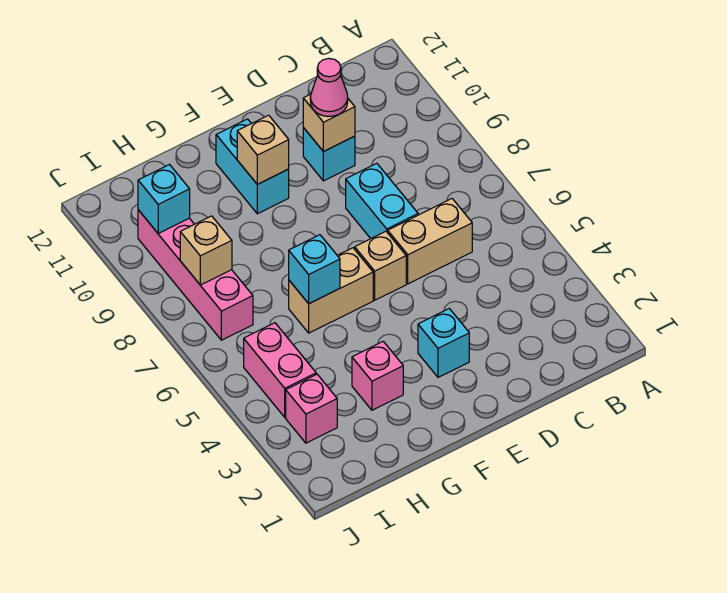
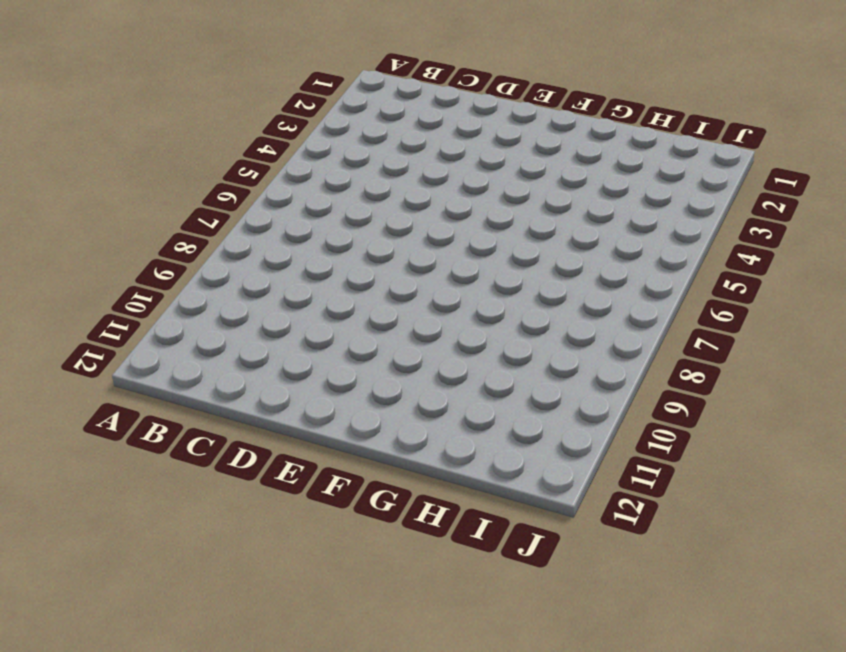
none -> tan 1x2 brick [388,199,472,284]
none -> cyan 1x2 brick [346,163,418,239]
none -> cyan 1x1 brick [303,128,355,181]

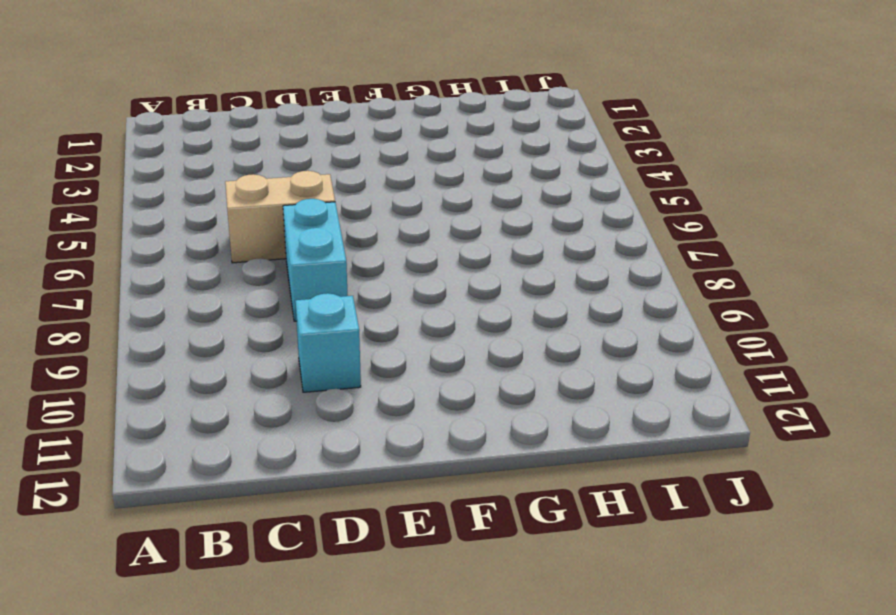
none -> cyan 1x1 brick [418,309,469,377]
none -> tan 1x1 brick [355,231,406,300]
none -> tan 1x2 brick [289,248,373,333]

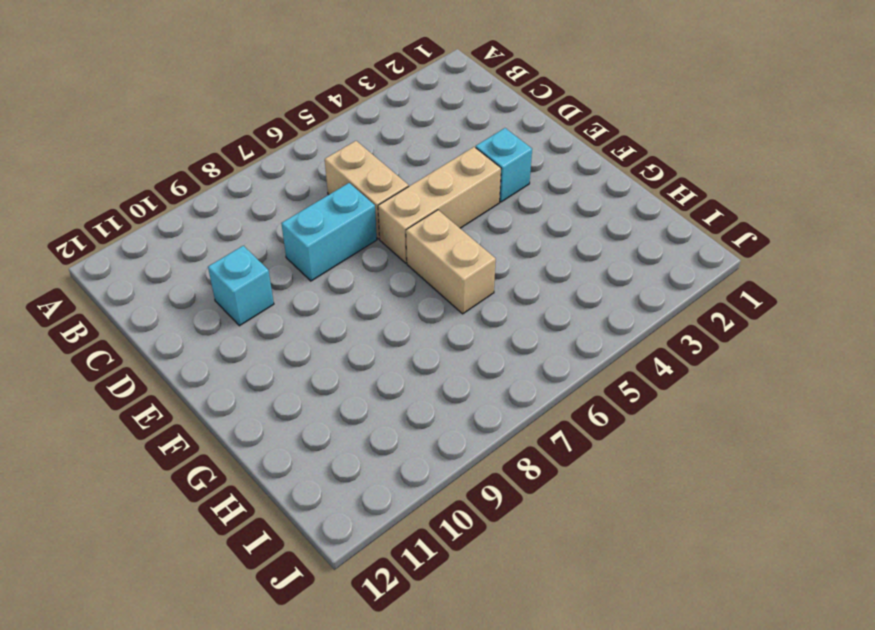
tan 1x3 brick [378,147,501,263] -> tan 1x1 brick [355,231,406,300]
none -> cyan 1x2 brick [216,119,289,214]
none -> pink 1x1 brick [352,341,403,410]
none -> pink 1x1 brick [286,374,337,443]

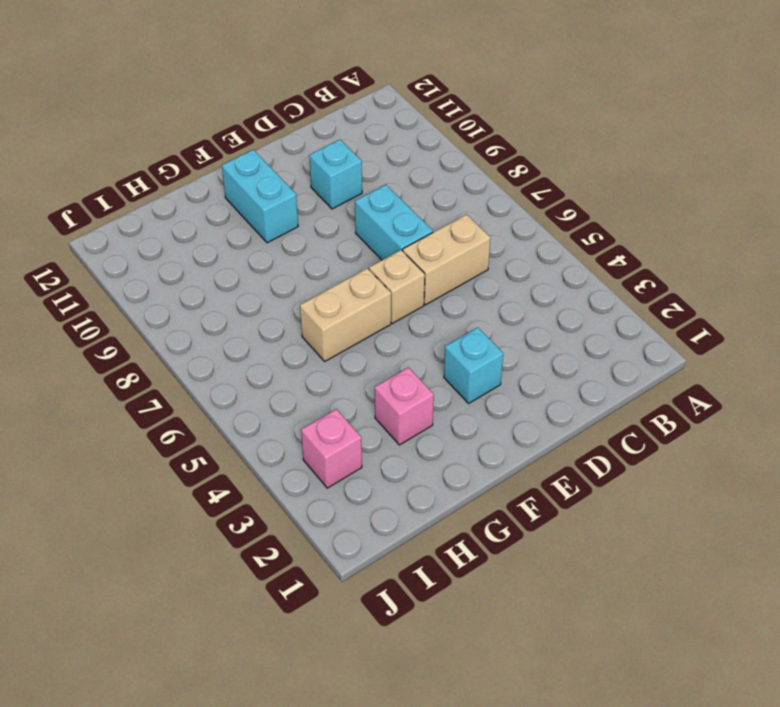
none -> pink 1x2 brick [244,323,316,417]
none -> pink 1x4 brick [138,210,253,340]
none -> tan 1x1 brick [303,94,355,152]

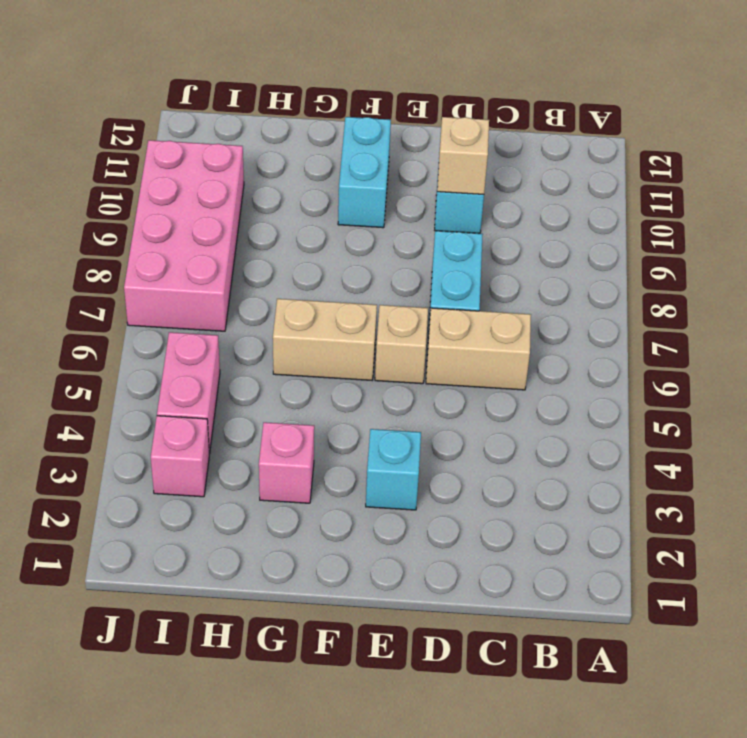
pink 2x4 brick [124,140,244,331] -> pink 1x4 brick [138,210,253,340]
none -> tan 1x1 brick [237,115,289,184]
none -> cyan 1x1 brick [289,235,340,304]
none -> tan 1x1 brick [180,216,232,285]

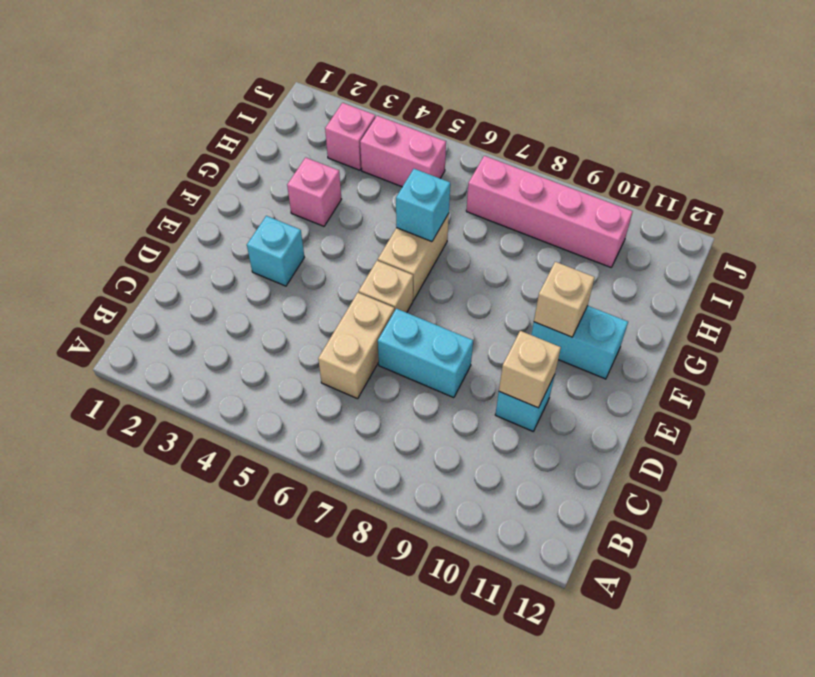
none -> tan 1x1 brick [180,216,232,285]
none -> cyan 1x1 brick [138,165,190,233]
none -> pink 1x1 cone [310,58,348,116]

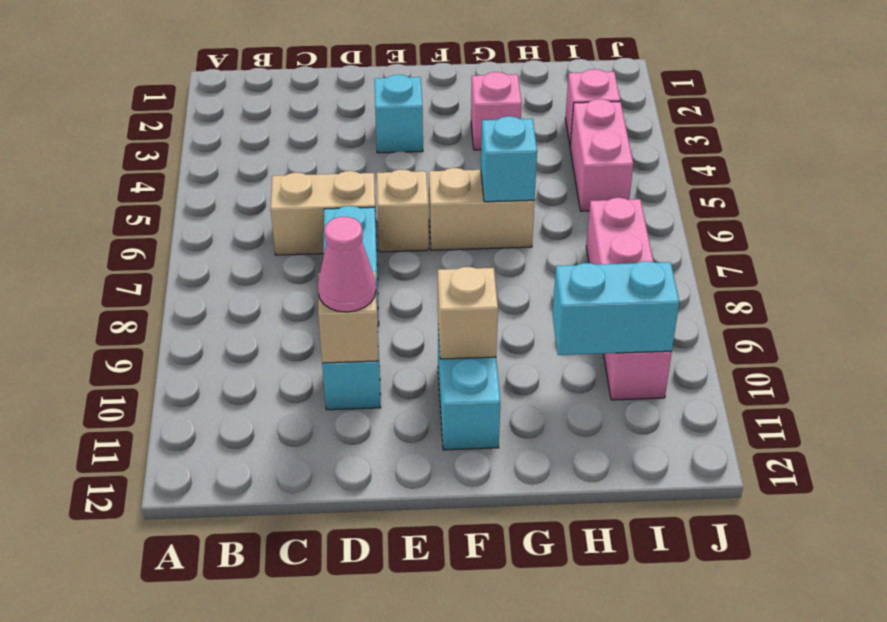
cyan 1x2 brick [553,261,679,355] -> cyan 1x1 brick [138,165,190,233]
none -> tan 1x1 brick [180,216,232,285]

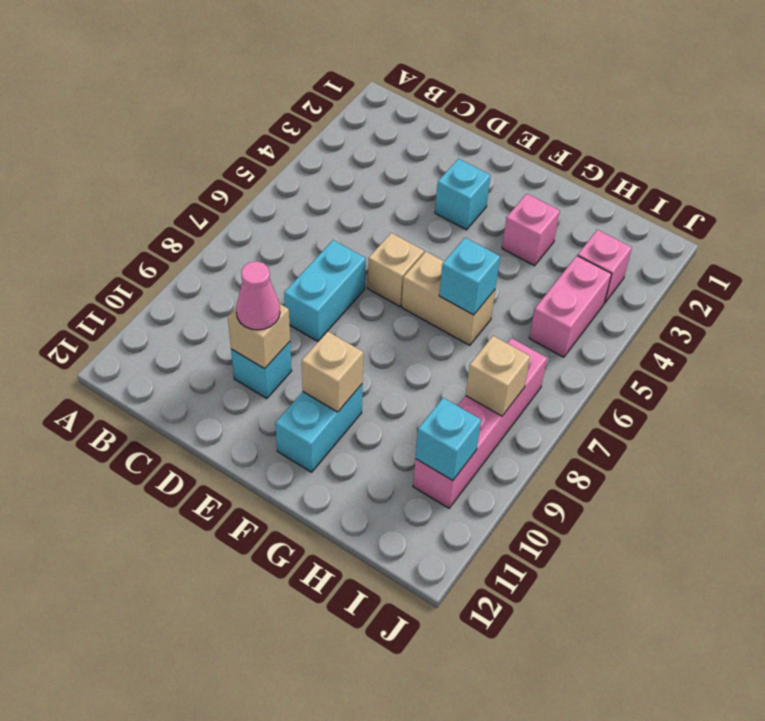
none -> tan 1x2 brick [388,199,472,284]

